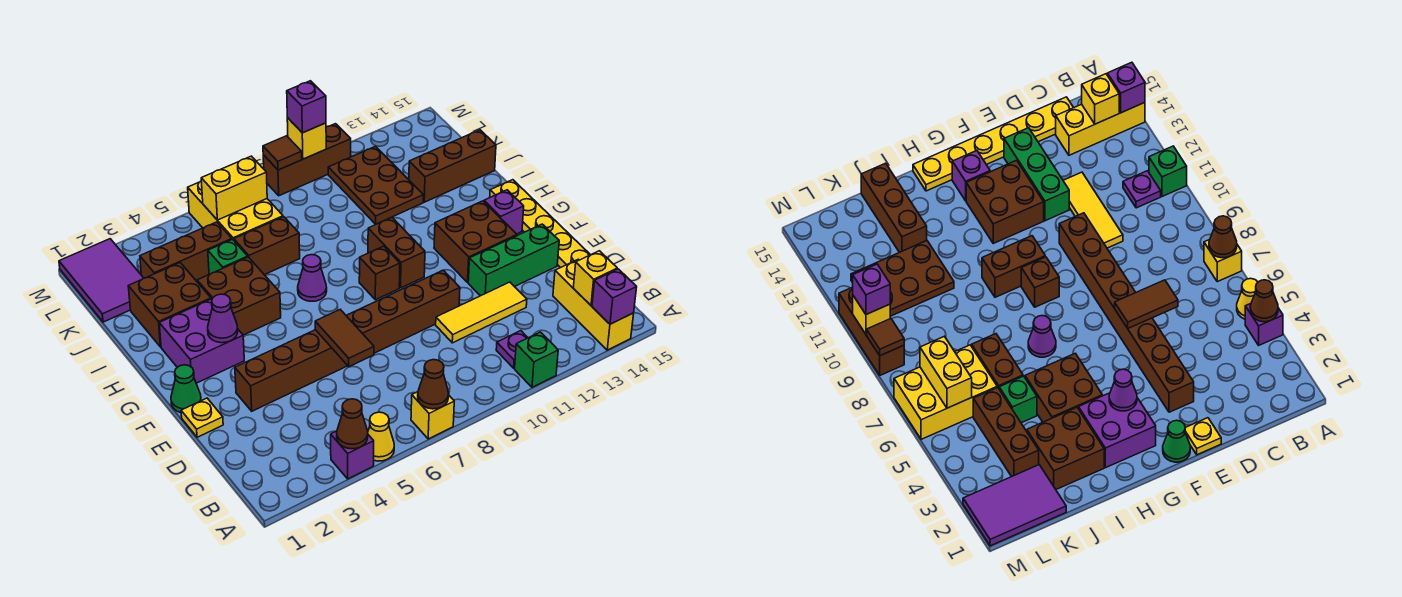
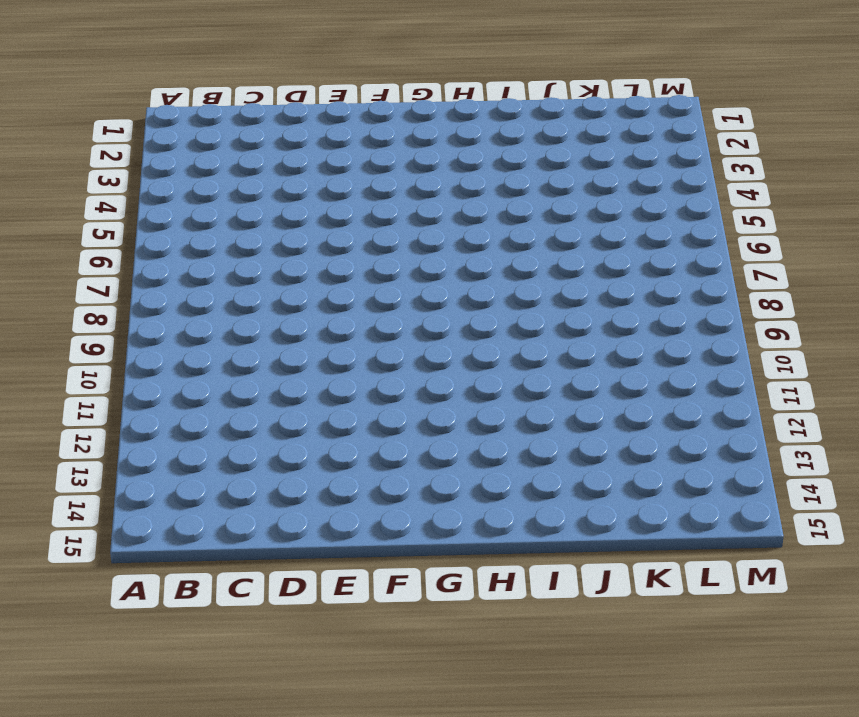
none -> purple 1x1 brick [331,431,374,479]
none -> yellow 1x1 cone [368,412,394,461]
none -> yellow 1x1 brick [411,392,454,439]
none -> green 1x1 brick [515,332,558,387]

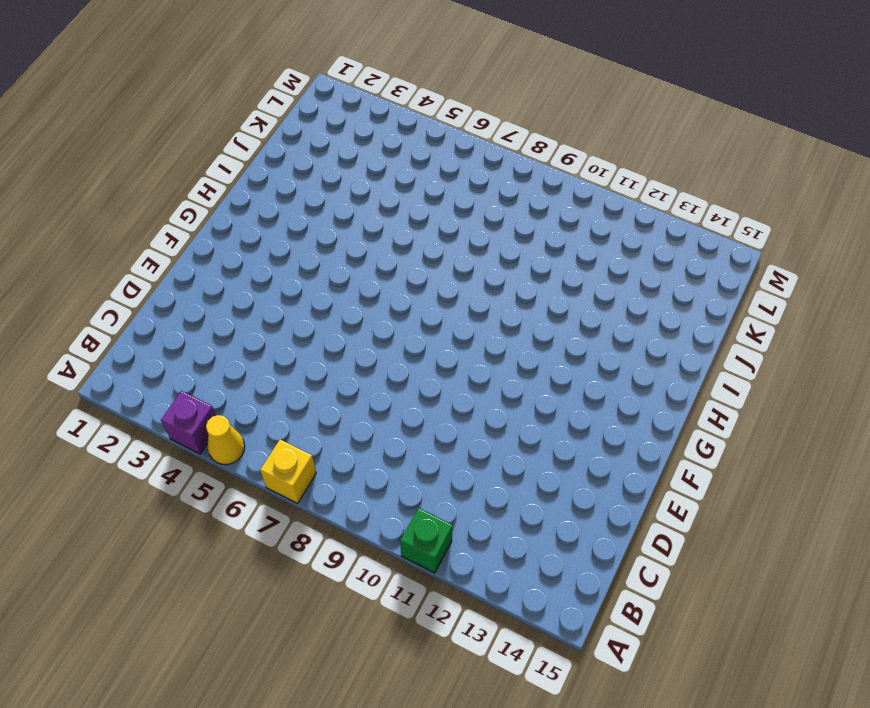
none -> yellow 1x3 brick [553,259,634,350]
none -> purple 1x1 plate [496,331,528,368]
none -> yellow 1x6 plate [490,180,590,268]
none -> yellow 1x3 tile [436,282,527,343]

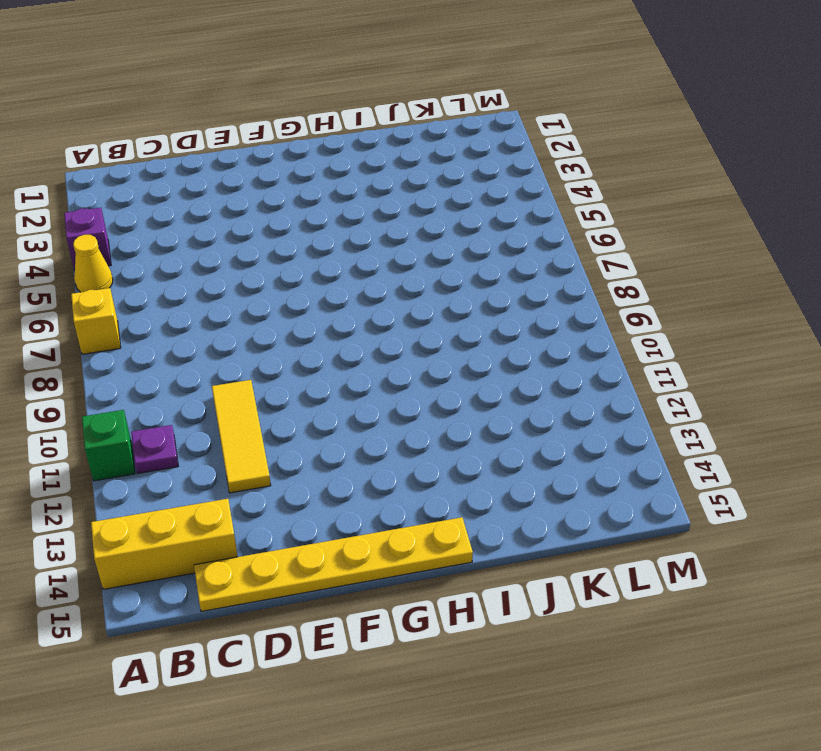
none -> yellow 1x1 plate [181,398,223,437]
none -> brown 1x8 brick [235,270,460,411]
none -> green 1x3 brick [468,224,559,296]
none -> green 1x1 cone [171,365,201,413]

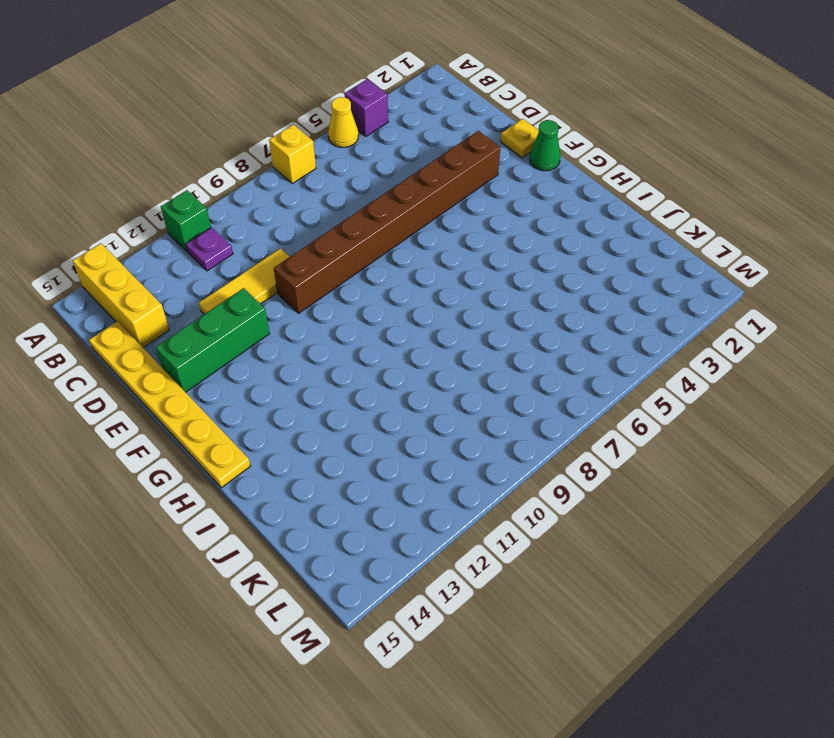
none -> brown 2x2 brick [434,201,517,282]
none -> purple 2x2 brick [159,299,244,383]
none -> brown 1x1 brick [359,246,400,300]
none -> brown 1x2 brick [368,217,425,288]

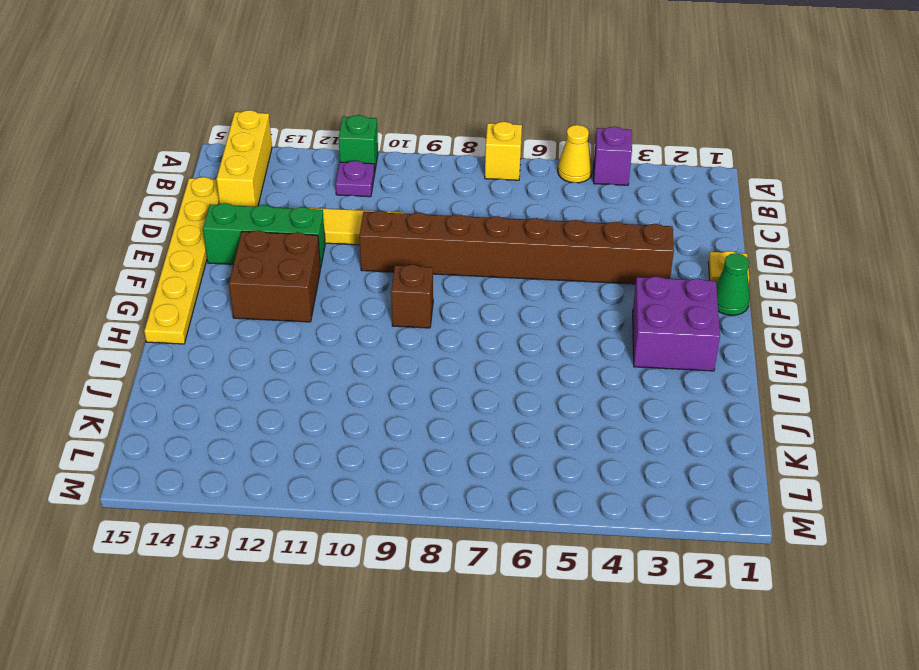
none -> brown 1x2 brick [368,217,425,288]
none -> purple 1x1 brick [484,190,524,234]
none -> brown 2x2 brick [197,257,281,335]
none -> purple 1x1 cone [298,255,327,301]

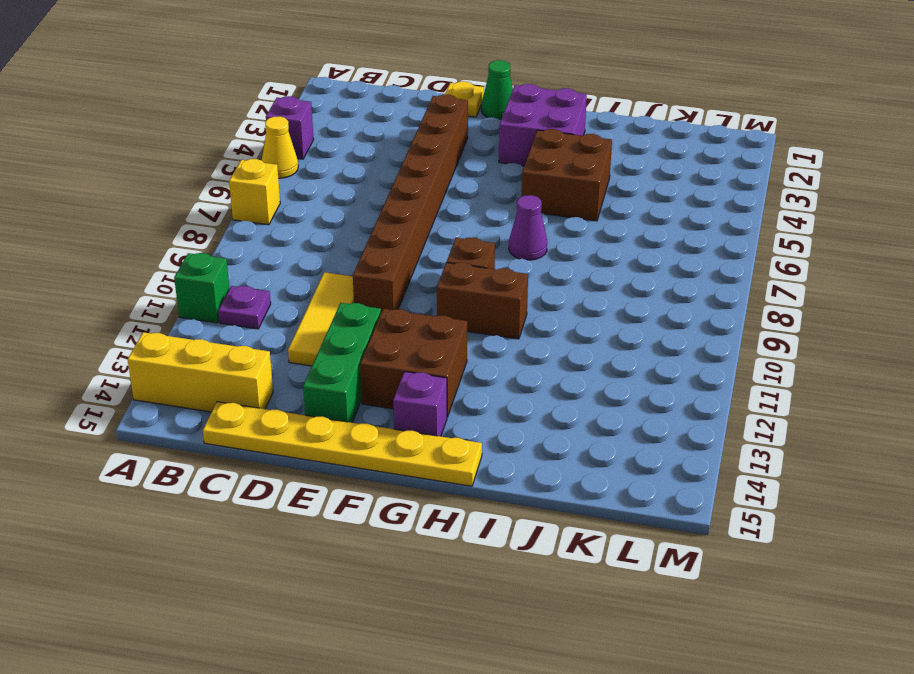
none -> brown 2x2 brick [128,263,211,347]
none -> green 1x1 brick [208,239,248,274]
none -> brown 1x2 brick [234,217,300,275]
none -> brown 2x3 plate [328,146,423,224]

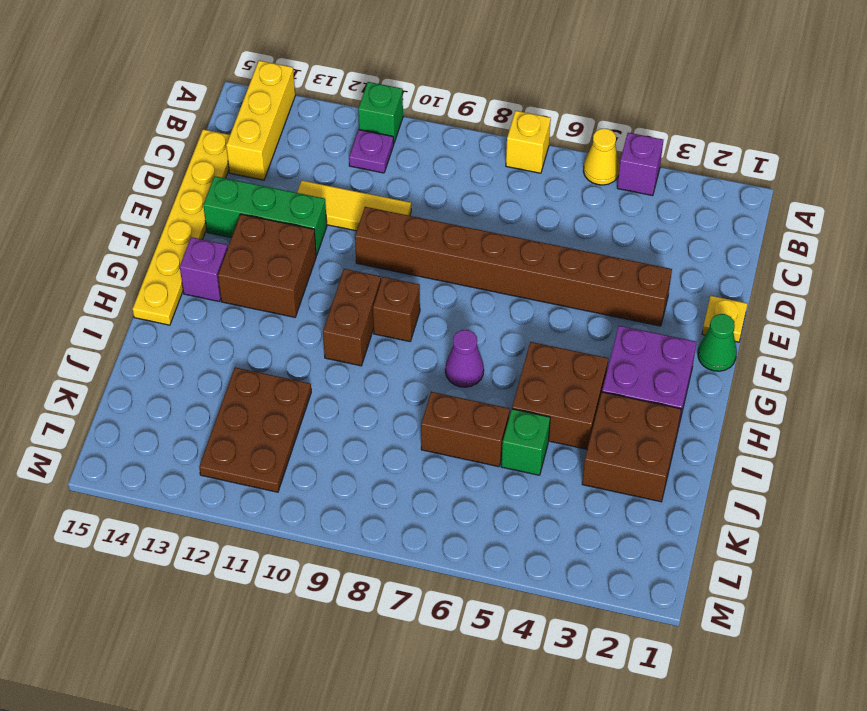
none -> brown 1x3 brick [409,130,496,202]
none -> purple 2x3 tile [59,239,143,322]
none -> brown 1x3 brick [140,222,232,280]
none -> yellow 2x3 brick [188,181,283,240]

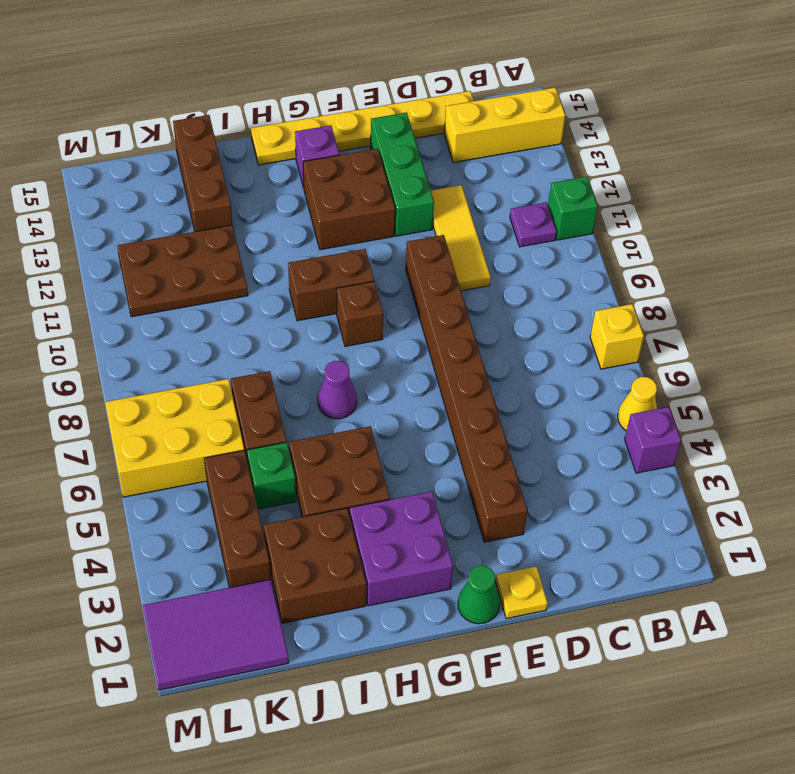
none -> brown 1x3 brick [263,124,351,196]
none -> brown 1x1 cone [337,399,368,449]
none -> brown 1x1 cone [418,360,449,409]
none -> purple 1x1 brick [592,269,637,324]

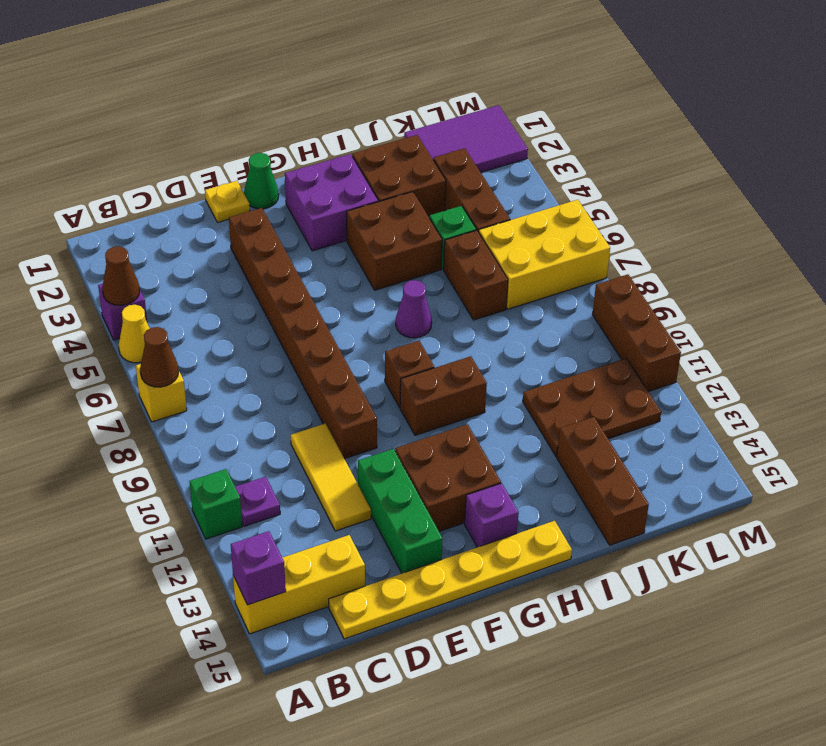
none -> yellow 1x1 brick [573,251,617,306]
none -> brown 1x2 tile [315,310,374,367]
none -> purple 1x1 cone [208,294,238,343]
none -> yellow 1x2 brick [201,156,267,220]

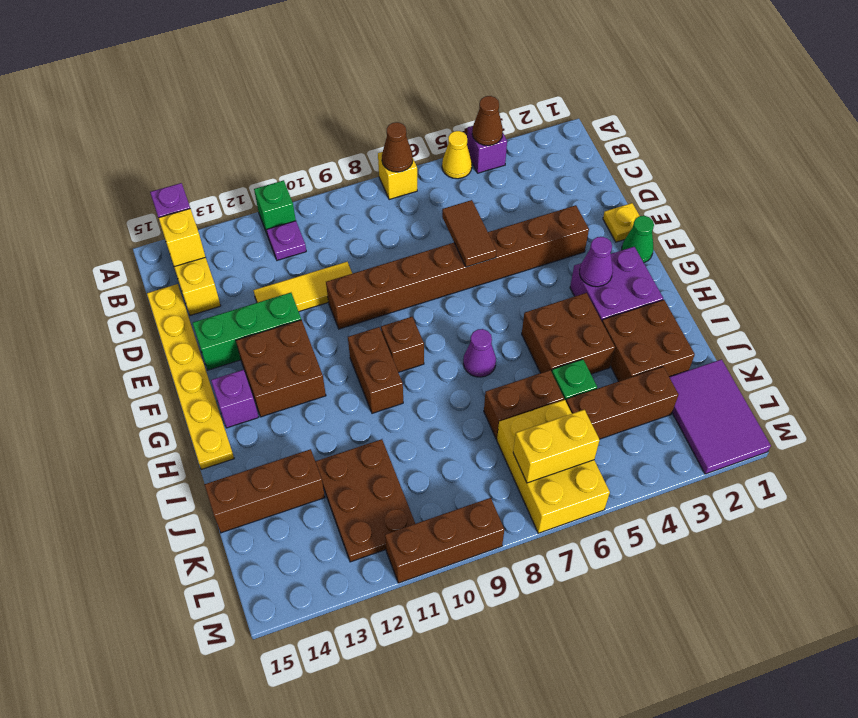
none -> brown 1x1 tile [263,136,302,170]
none -> yellow 1x1 brick [287,118,326,159]
none -> purple 1x1 brick [287,81,326,133]

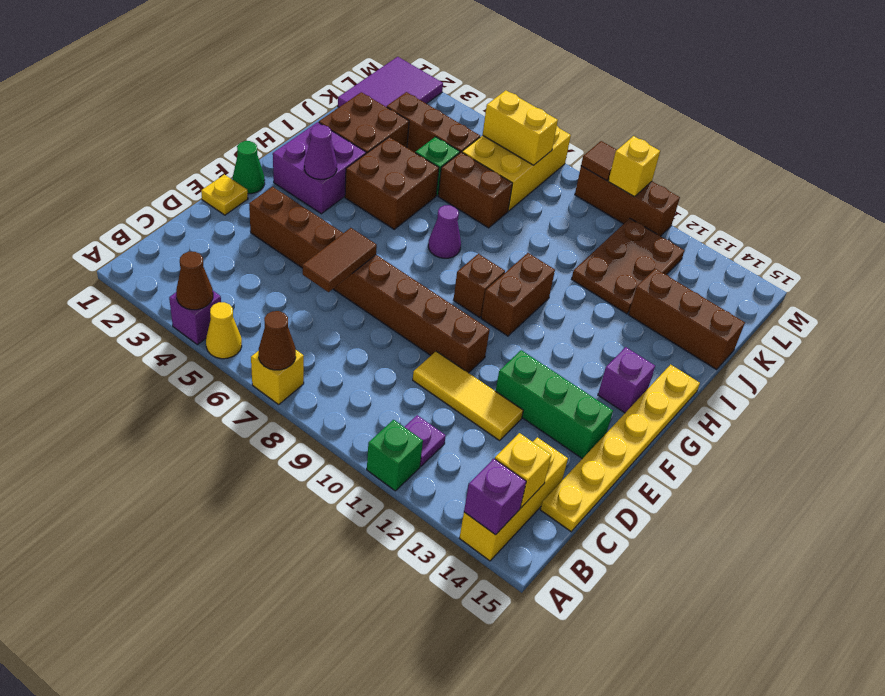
none -> brown 2x2 brick [434,201,517,282]
none -> purple 1x1 brick [287,81,326,133]

